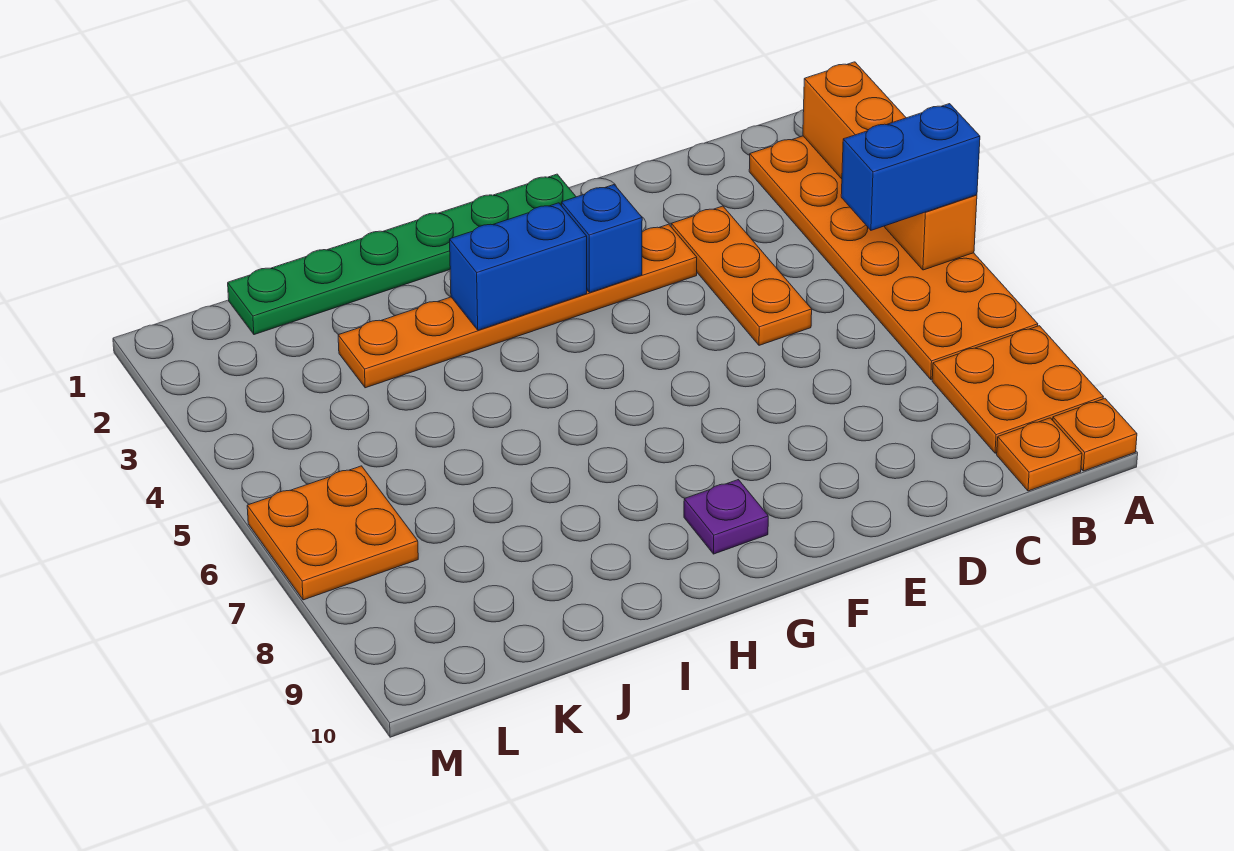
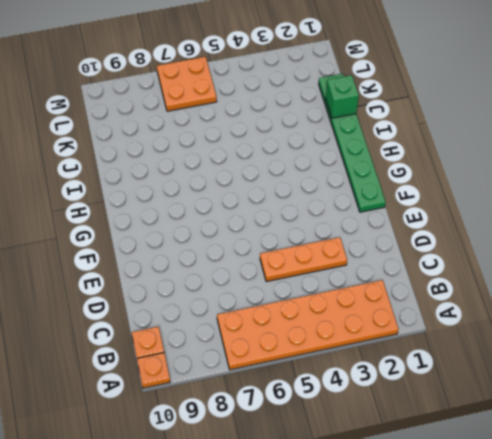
green 1x1 brick [326,75,359,118] -> none
none -> orange 2x2 plate [932,326,1103,453]
none -> orange 1x6 plate [338,224,697,388]
none -> purple 1x1 plate [684,480,768,554]

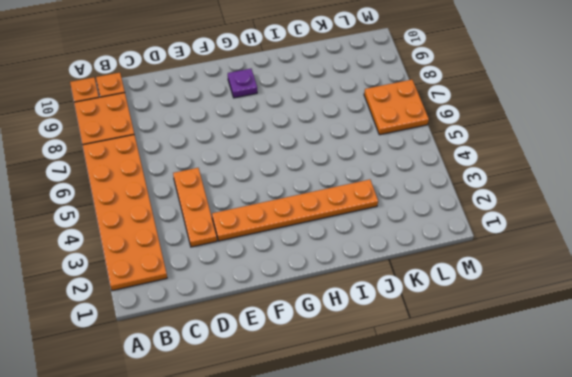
none -> green 1x6 plate [228,174,576,335]
none -> orange 1x4 brick [803,62,977,270]
none -> blue 1x1 brick [562,185,642,293]

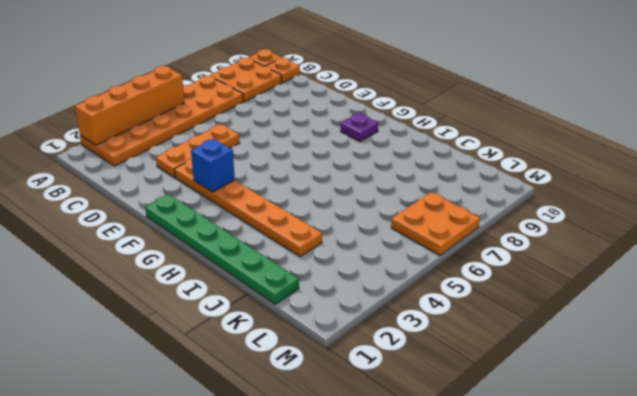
none -> blue 1x2 brick [450,203,587,330]
none -> blue 1x2 brick [841,104,980,230]

